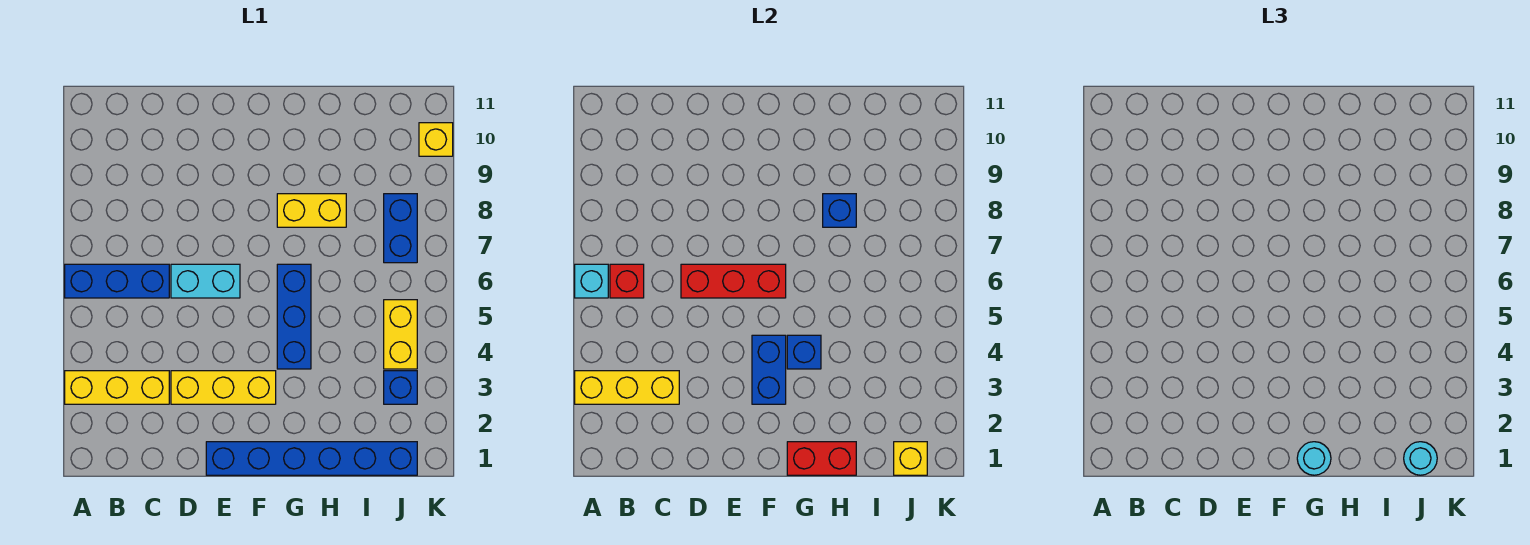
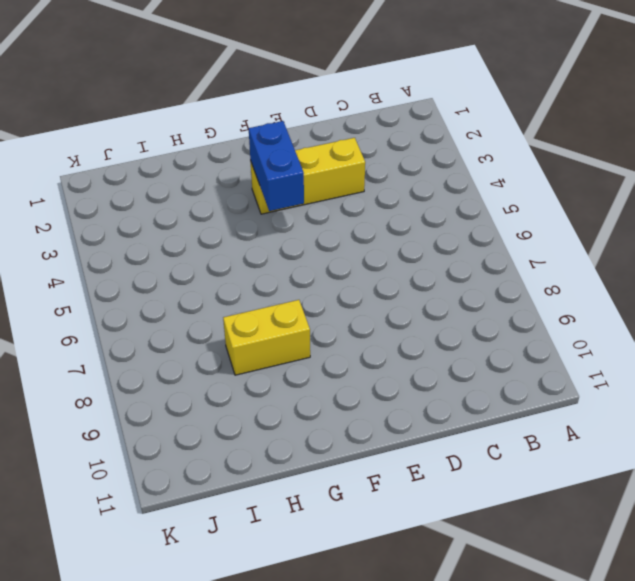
none -> yellow 1x3 brick [65,371,169,404]
none -> blue 1x3 brick [65,264,169,298]
none -> cyan 1x2 brick [171,264,240,298]

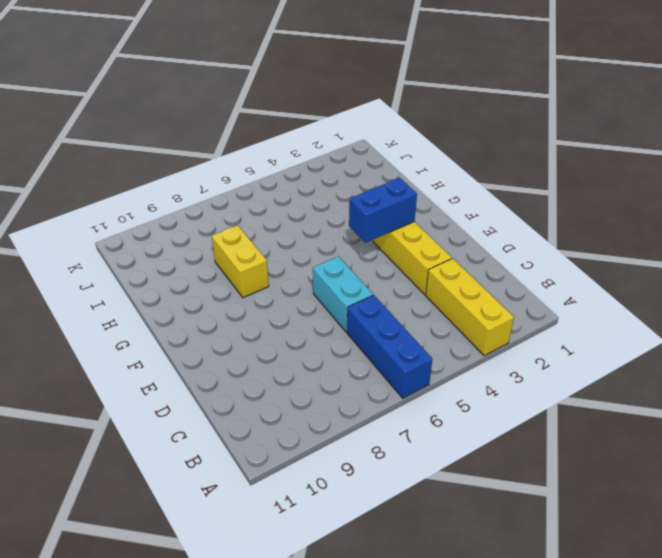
none -> blue 1x6 brick [206,442,417,475]
none -> blue 1x3 brick [277,264,311,369]
none -> blue 1x1 brick [384,371,417,404]

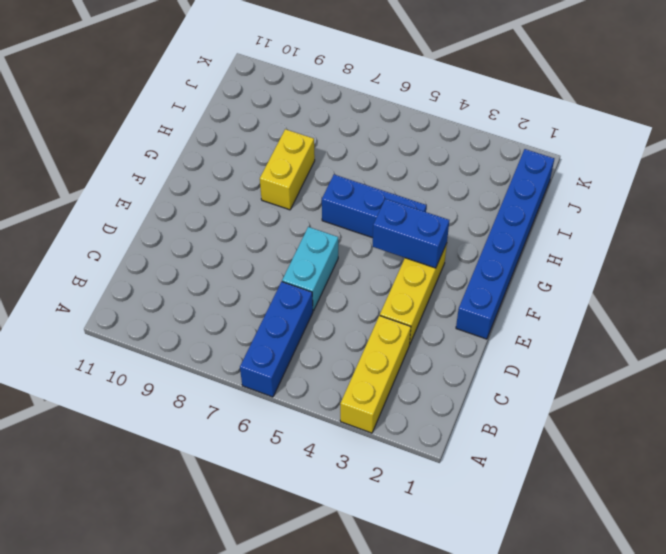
none -> blue 1x1 brick [384,371,417,404]
none -> yellow 1x2 brick [384,300,417,369]
none -> blue 1x2 brick [384,194,417,263]

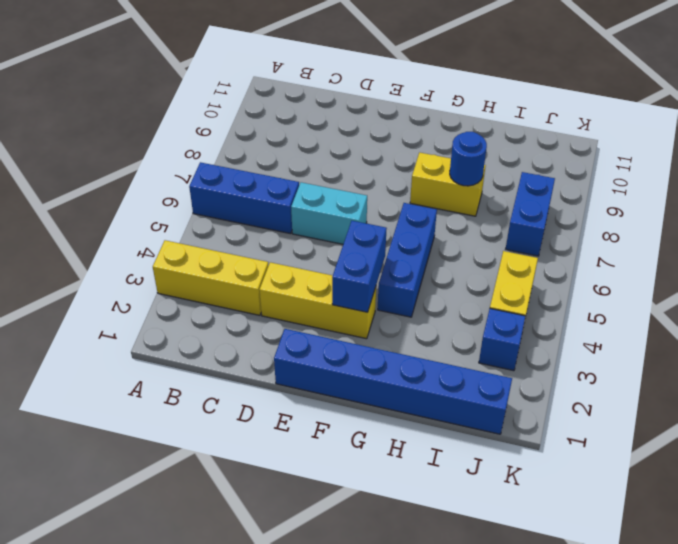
blue 1x1 round brick [450,132,487,186] -> blue 1x1 brick [823,194,856,227]
none -> yellow 1x1 brick [419,123,453,156]
none -> yellow 1x3 brick [575,371,679,404]
none -> cyan 1x1 brick [575,264,608,298]

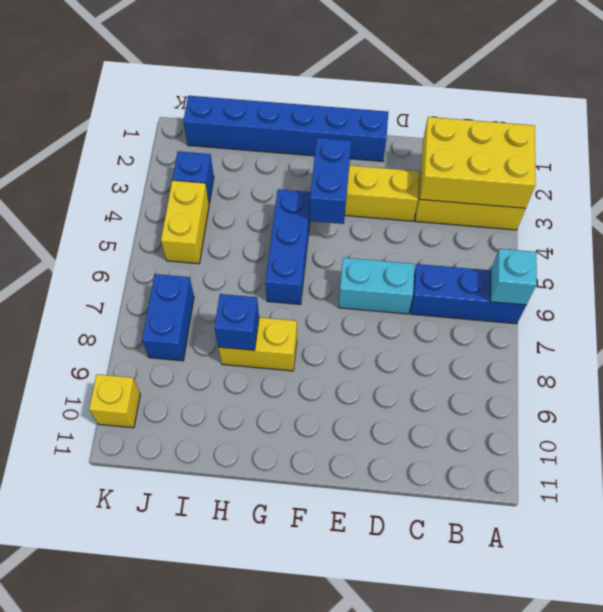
yellow 2x3 brick [420,117,536,209] -> yellow 1x3 brick [575,371,679,404]
none -> red 1x1 brick [610,264,644,298]
none -> red 1x3 brick [681,264,786,298]
none -> red 1x2 brick [787,442,856,475]

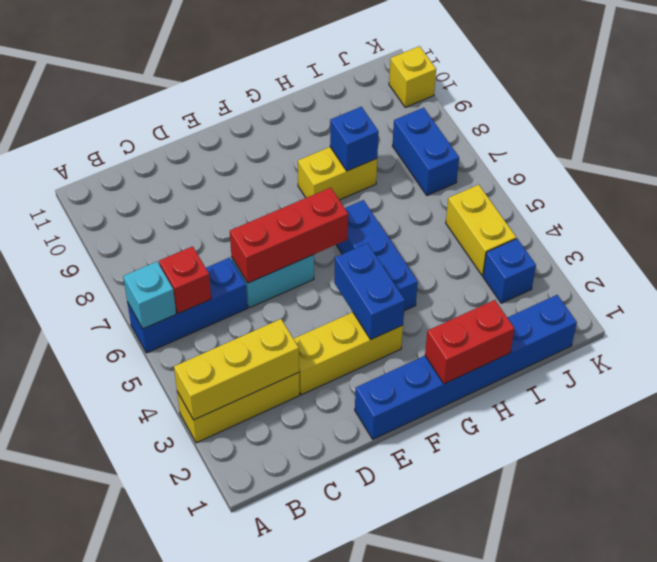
none -> blue 1x1 brick [787,335,821,369]
none -> yellow 1x1 brick [894,442,927,475]
none -> cyan 1x1 round brick [1297,442,1331,475]

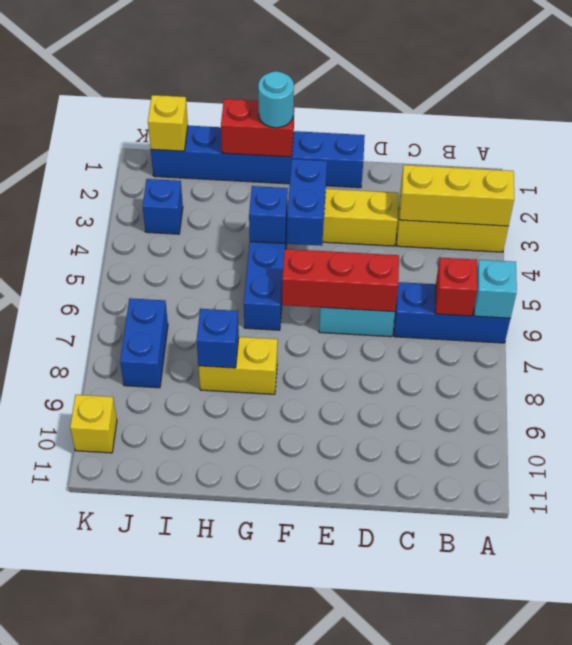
none -> yellow 1x2 brick [384,300,417,369]
none -> cyan 1x1 round brick [1404,442,1437,475]

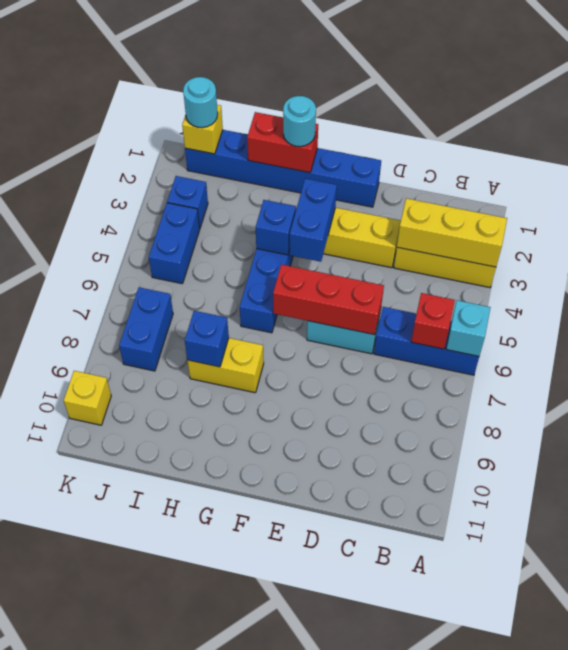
blue 1x2 brick [149,203,200,284] -> yellow 1x2 brick [384,300,417,369]

